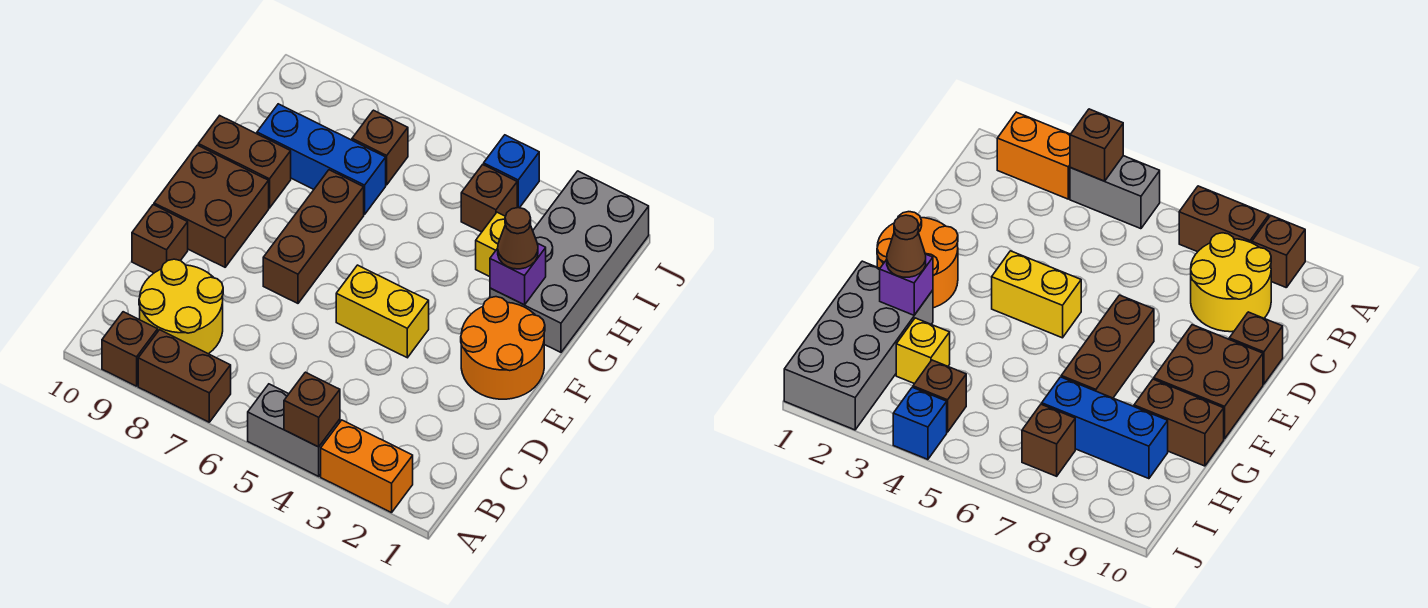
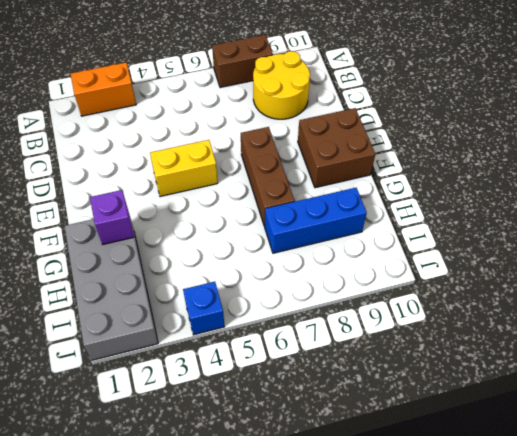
none -> grey 1x2 brick [248,384,340,476]
none -> brown 1x1 brick [102,312,158,386]
none -> brown 1x1 brick [132,205,188,273]

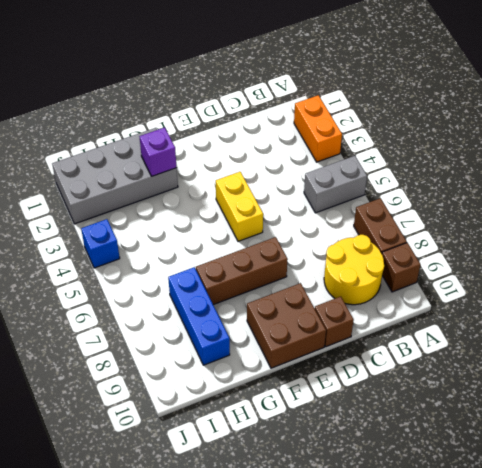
grey 1x2 brick [304,156,367,213] -> grey 1x2 brick turned to [248,384,340,476]
none -> orange 2x2 round brick [461,297,545,399]
none -> brown 1x2 brick [198,116,291,208]
none -> yellow 1x1 brick [476,212,505,277]

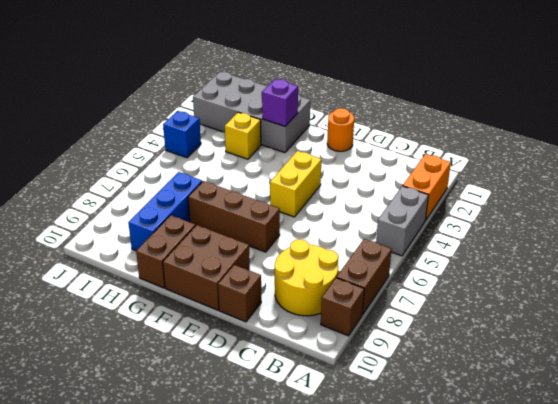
orange 1x1 round brick [327,108,354,151] -> orange 2x2 round brick [461,297,545,399]
none -> brown 1x1 brick [461,165,517,232]
none -> brown 1x1 brick [352,110,408,185]
none -> brown 1x1 brick [284,372,340,447]

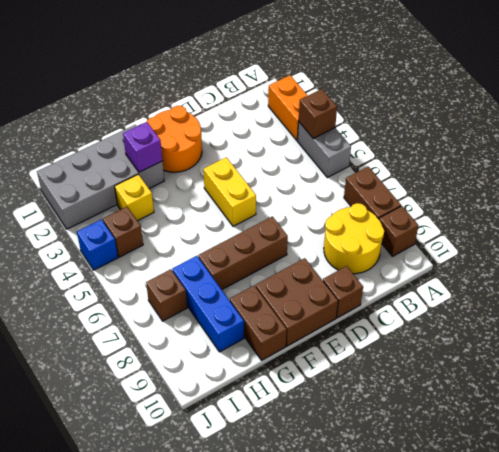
none -> brown 1x1 cone [498,208,538,269]

